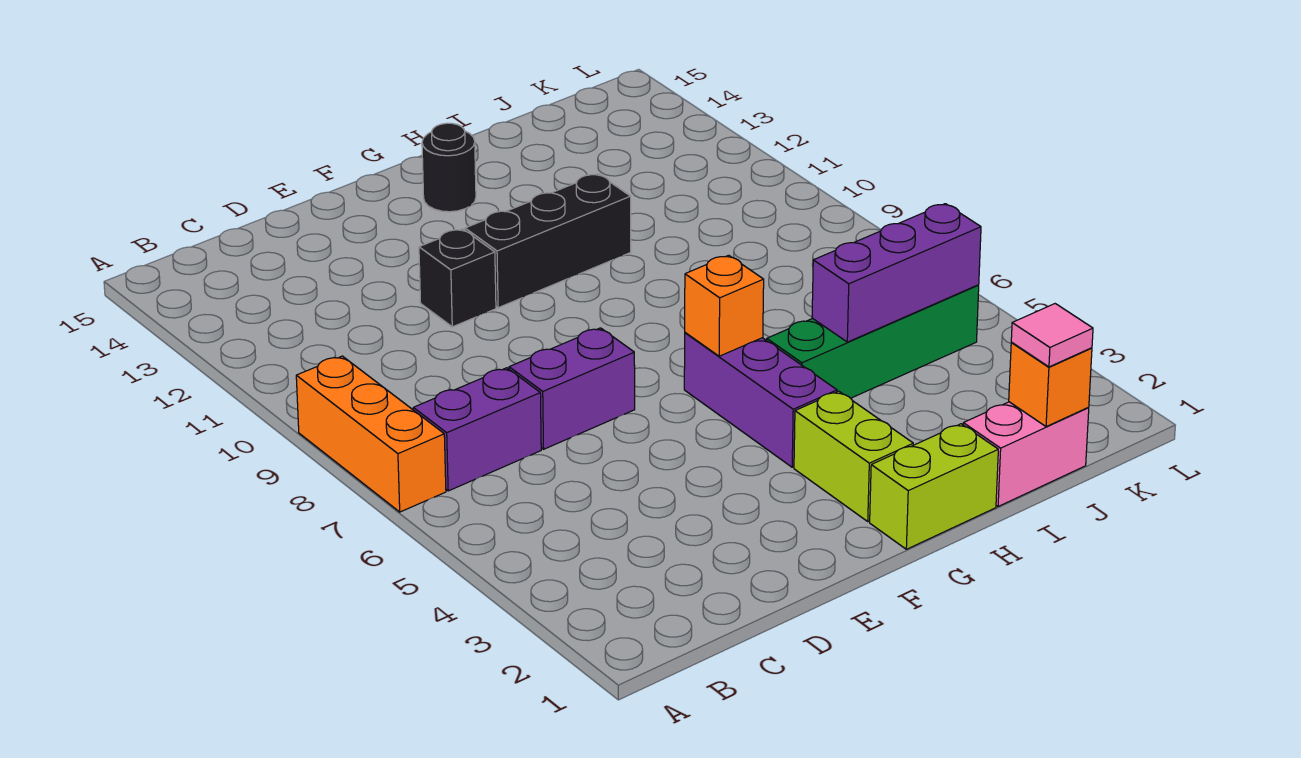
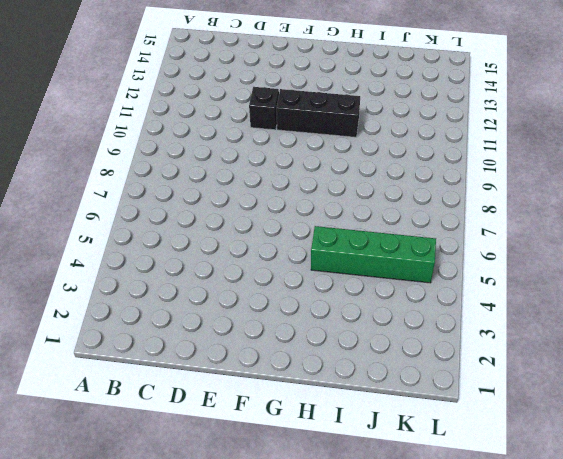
none -> orange 1x3 brick [296,356,446,512]
none -> purple 1x2 brick [413,368,541,491]
none -> purple 1x2 brick [509,328,635,449]

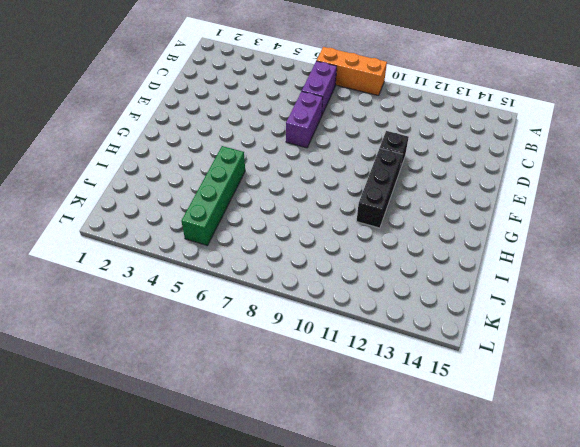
none -> lime 1x2 brick [870,424,998,549]
none -> lime 1x2 brick [794,391,913,521]
none -> purple 1x3 brick [684,333,837,467]

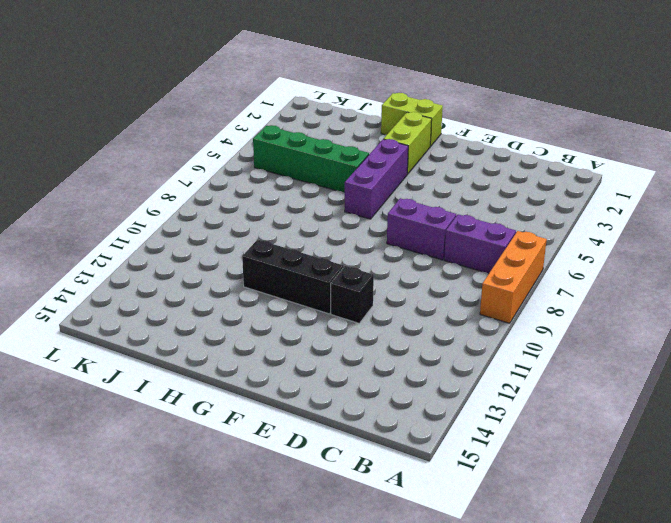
none -> black 1x1 round brick [422,123,476,212]
none -> pink 1x2 brick [963,402,1089,507]
none -> orange 1x1 brick [685,255,764,356]

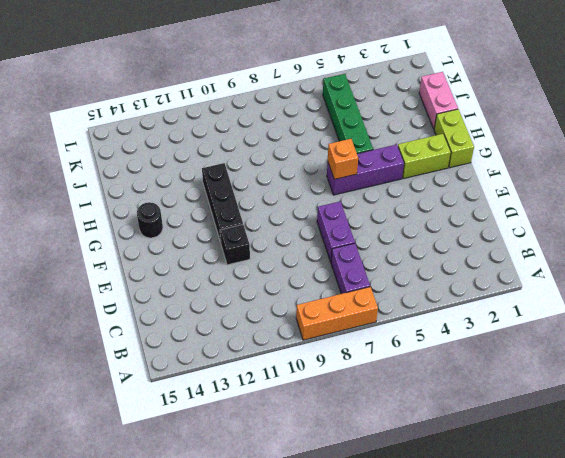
none -> purple 1x3 brick [812,204,981,342]
none -> orange 1x1 brick [1009,343,1092,427]
none -> pink 1x1 tile [1011,304,1093,367]

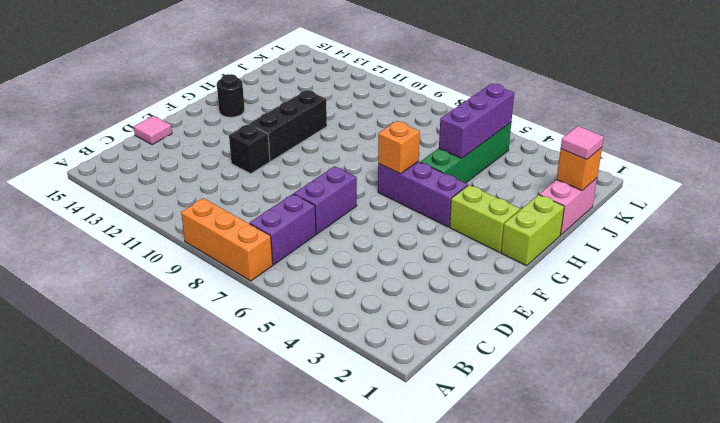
pink 1x1 tile [134,116,172,145] -> none

